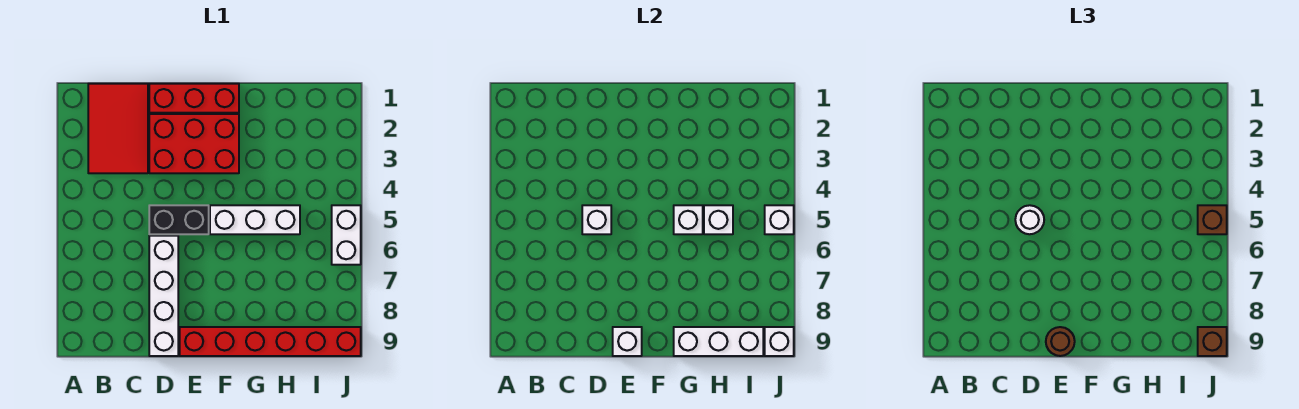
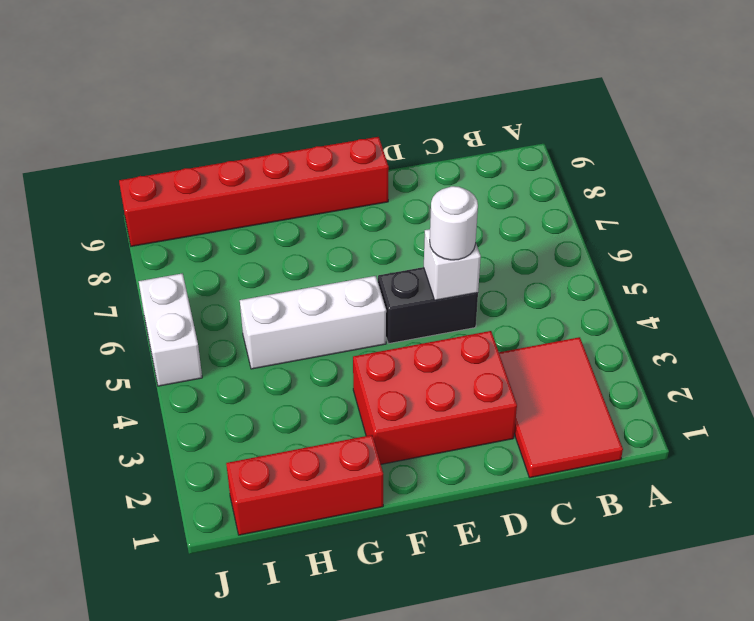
red 1x3 brick [226,435,383,535] -> red 1x3 brick moved to [149,84,239,113]
none -> white 1x4 brick [149,236,178,356]
none -> white 1x1 brick [613,327,642,356]
none -> white 1x1 brick [674,205,703,234]

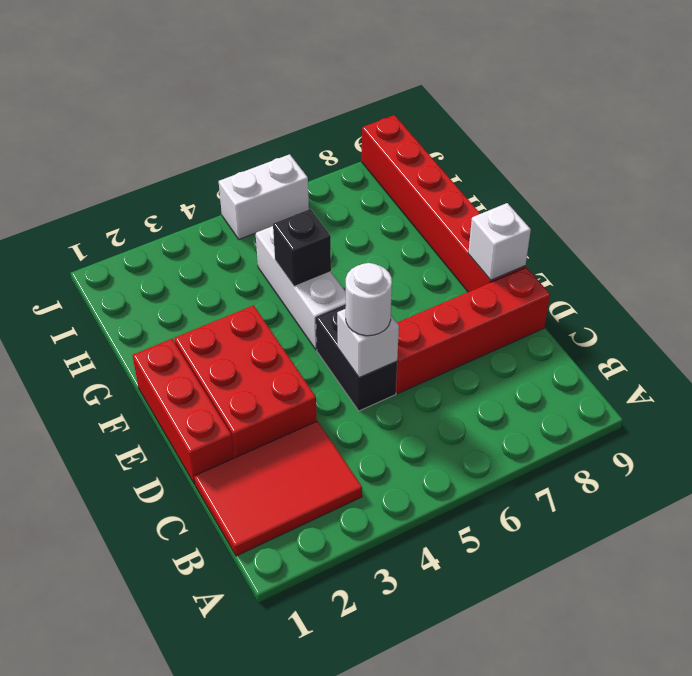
red 1x4 brick [396,267,550,393] -> white 1x4 brick [149,236,178,356]
black 1x1 brick [273,209,331,286] -> white 1x1 brick [674,205,703,234]
none -> white 1x3 brick [674,327,763,356]
none -> white 1x1 brick [704,205,733,234]
none -> white 1x1 brick [765,205,794,234]

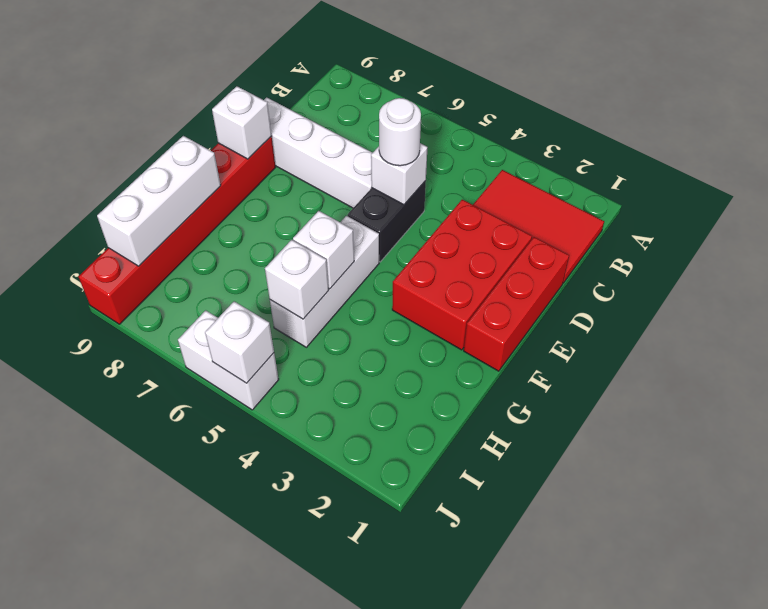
none -> white 1x1 brick [765,327,794,356]
none -> brown 1x1 round brick [1046,327,1075,356]
none -> brown 1x1 brick [1198,205,1227,234]

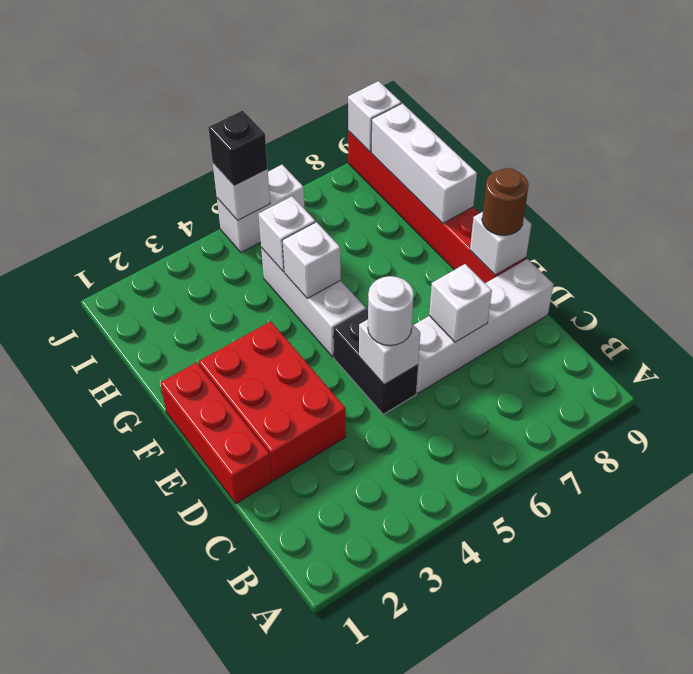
white 1x1 brick [429,264,492,342] -> none
black 1x1 brick [208,110,268,186] -> brown 1x1 brick [1198,205,1227,234]
none -> red 2x3 tile [88,84,148,173]
none -> brown 1x1 brick [1198,327,1227,356]

